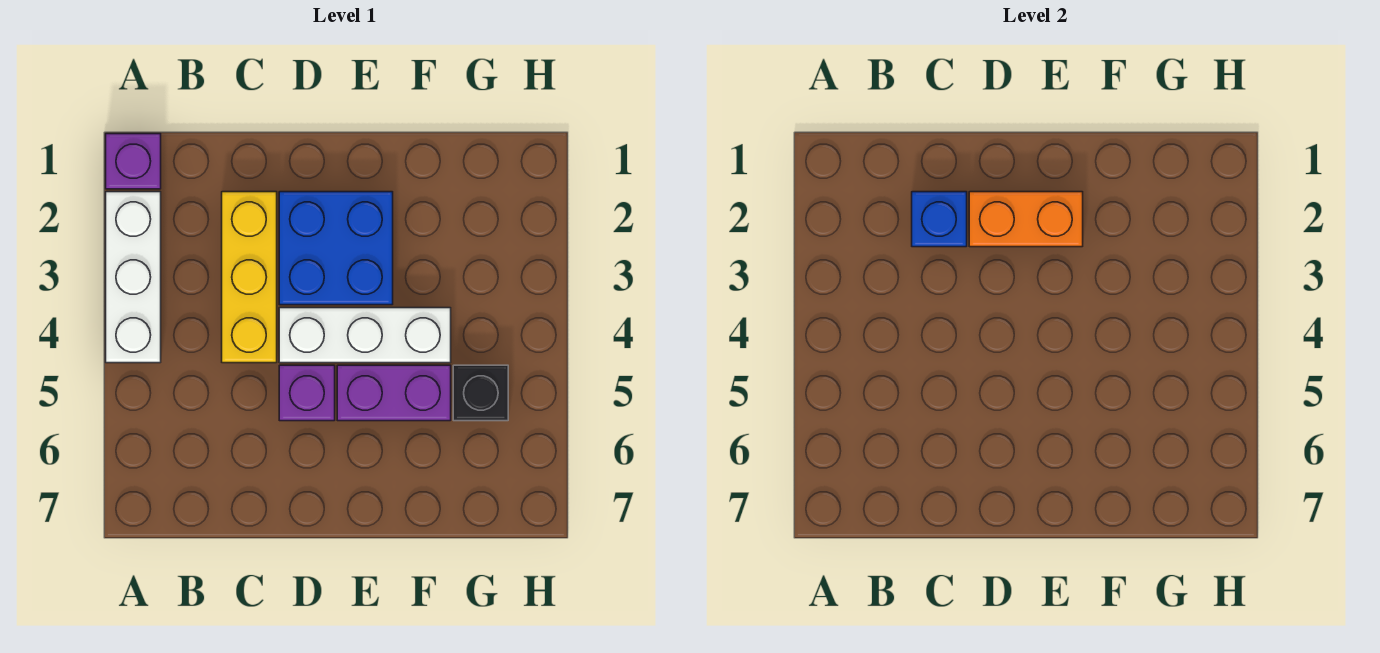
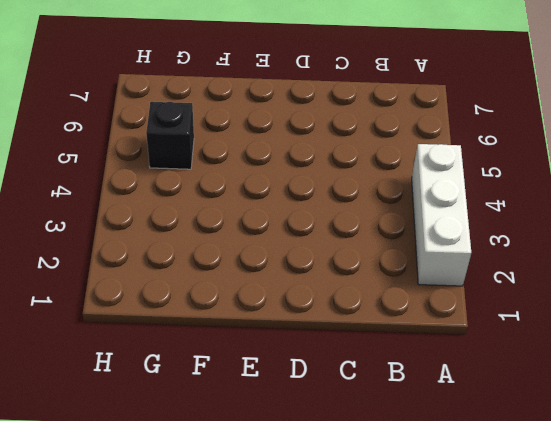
none -> purple 1x1 brick [106,134,161,189]
none -> yellow 1x3 brick [222,192,277,363]

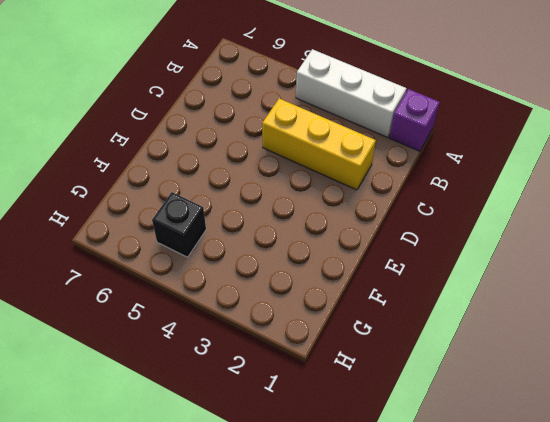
none -> blue 2x2 brick [279,192,393,305]
none -> white 1x3 brick [279,308,451,363]

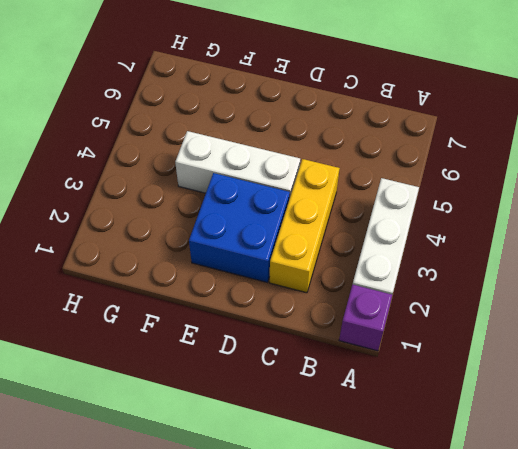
none -> purple 1x1 brick [279,365,335,421]
none -> purple 1x2 brick [337,365,451,421]

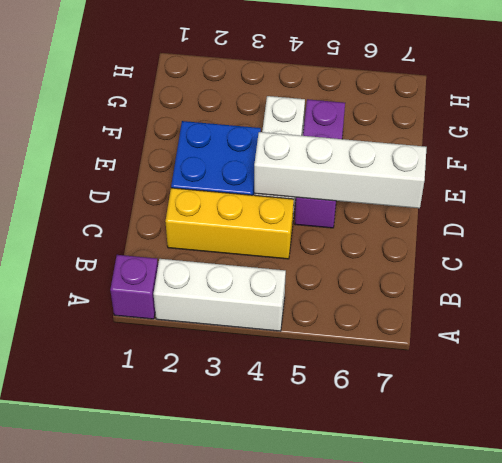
white 1x4 brick [254,132,427,208] -> none
none -> black 1x1 brick [453,365,508,421]
none -> blue 1x1 brick [912,192,967,247]

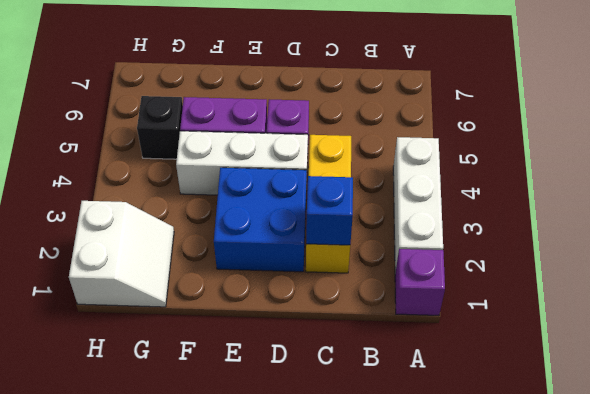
white 2x2 slope [69,201,174,307] -> none
none -> orange 1x2 brick [969,192,1083,247]

